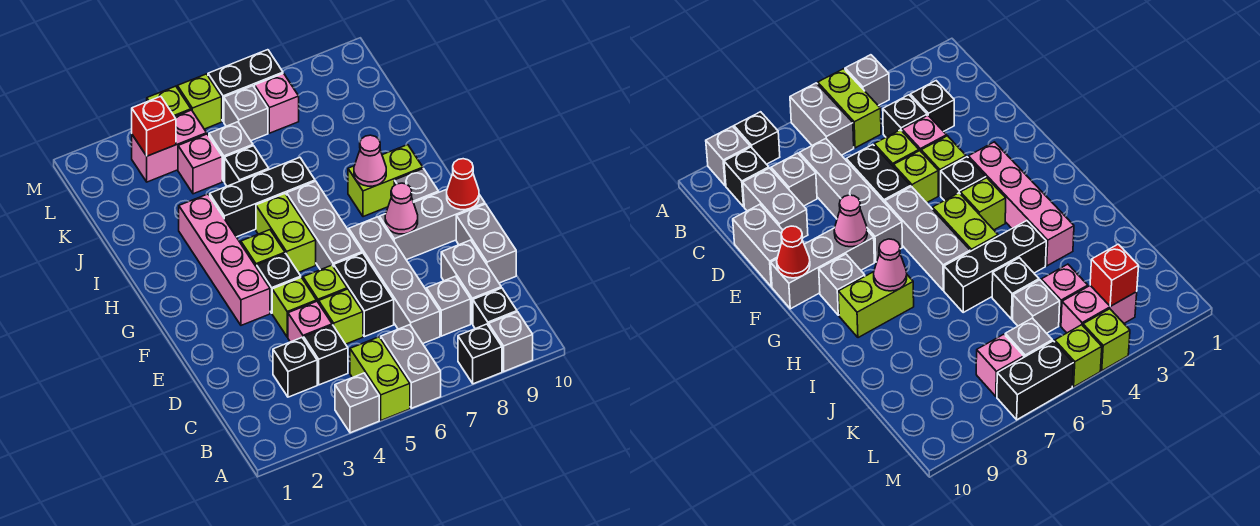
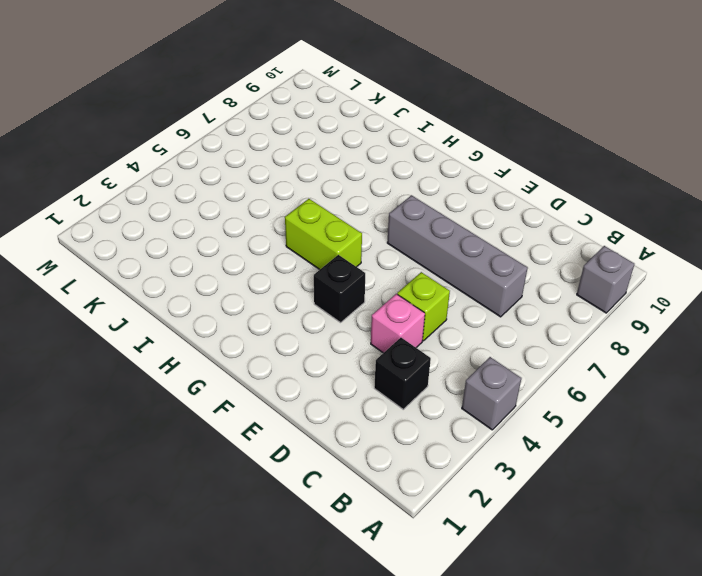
none -> lime 1x2 brick [350,337,410,420]
none -> grey 1x2 brick [381,325,441,408]
none -> black 1x1 brick [458,324,502,384]
none -> black 1x1 brick [473,288,517,329]

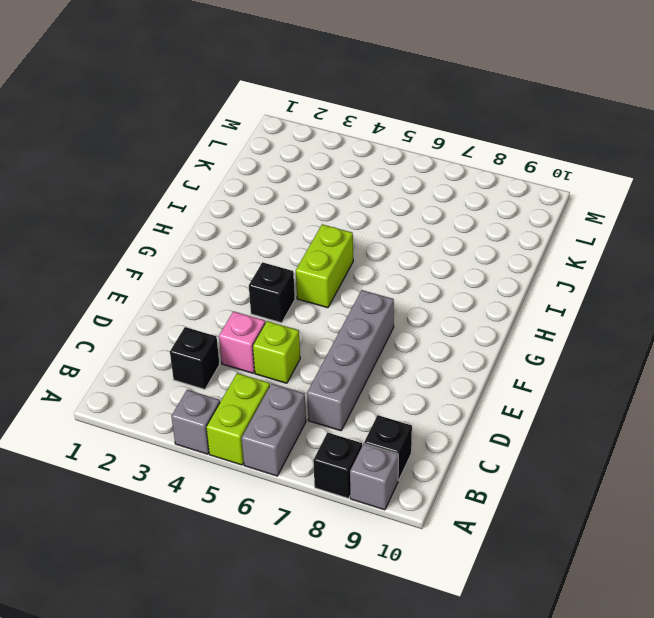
none -> black 1x1 brick [304,325,348,385]
none -> grey 1x1 brick [426,276,471,336]
none -> grey 1x2 brick [441,240,501,324]
none -> black 1x2 brick [334,253,394,337]

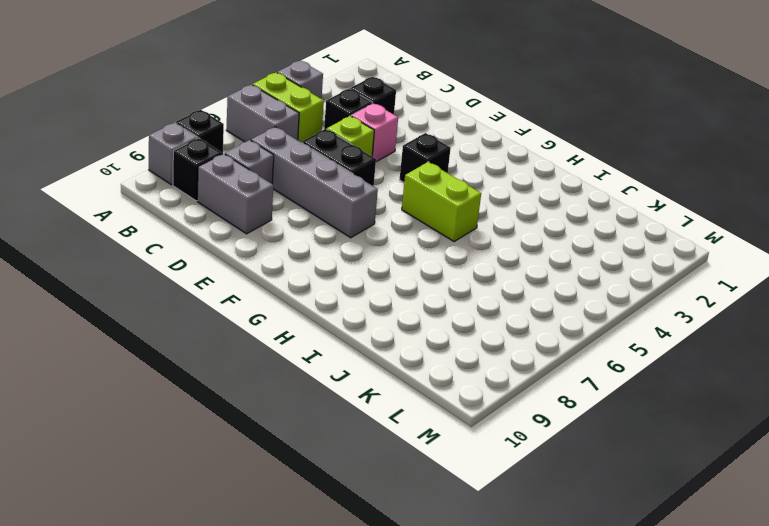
none -> grey 1x2 brick [456,204,516,283]
none -> lime 1x1 brick [272,277,316,337]
none -> lime 1x1 brick [303,265,347,303]
none -> pink 1x4 brick [179,194,270,325]

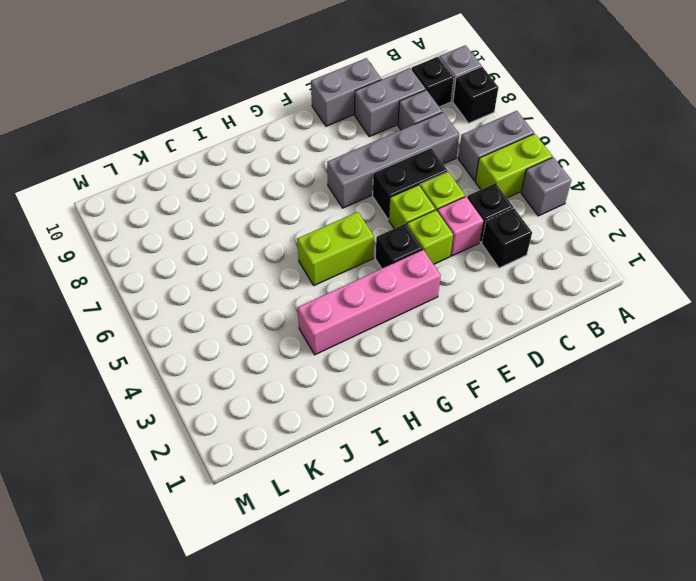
none -> grey 1x3 brick [287,181,362,270]
none -> grey 1x3 brick [379,189,485,260]
none -> lime 1x1 brick [241,230,285,267]
none -> grey 1x1 brick [394,169,439,203]

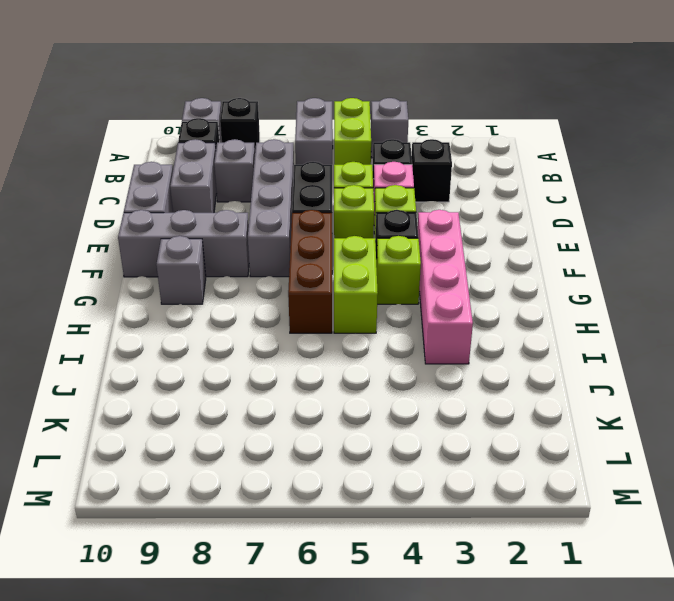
brown 1x3 brick [288,210,332,333] -> grey 1x3 brick [287,181,362,270]
none -> lime 1x2 brick [348,145,423,217]
none -> black 1x3 brick [210,157,315,237]
none -> black 1x1 brick [225,146,269,186]
none -> pink 1x1 brick [178,134,222,194]

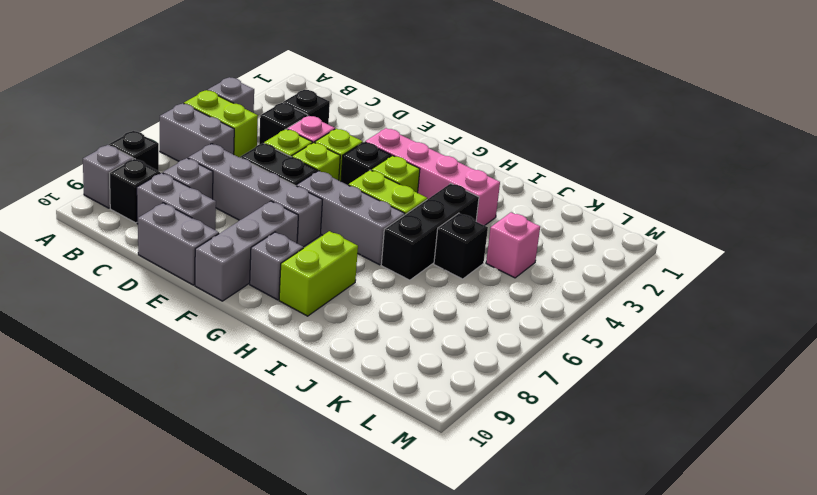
none -> grey 1x1 brick [209,122,253,181]
none -> pink 1x2 brick [132,110,207,182]
none -> grey 1x1 brick [224,86,268,141]
none -> pink 1x1 brick [255,73,299,133]

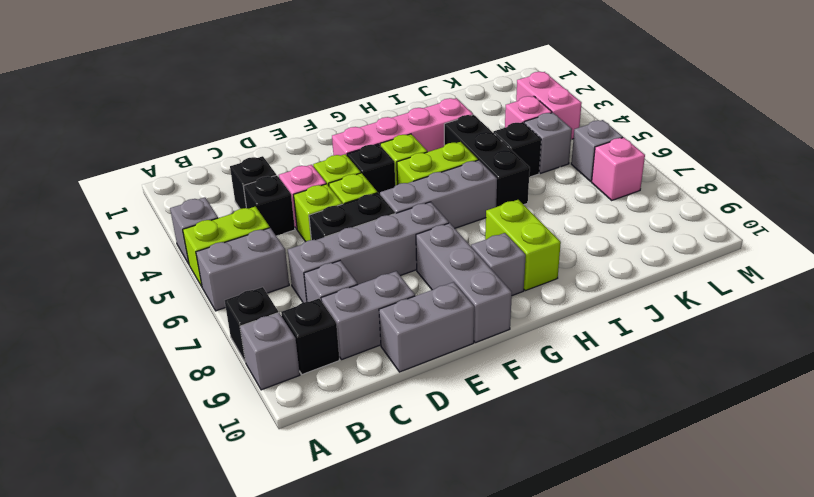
none -> lime 1x1 brick [147,86,191,117]
none -> lime 1x1 brick [177,74,222,129]
none -> black 1x2 brick [208,50,283,122]
none -> pink 1x1 cone [385,183,418,234]

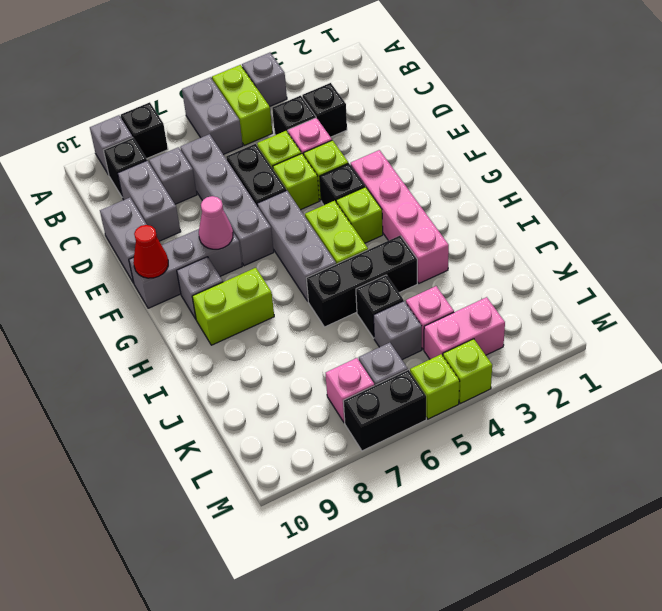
none -> pink 1x1 cone [354,135,386,186]
none -> red 1x1 brick [132,96,176,156]

